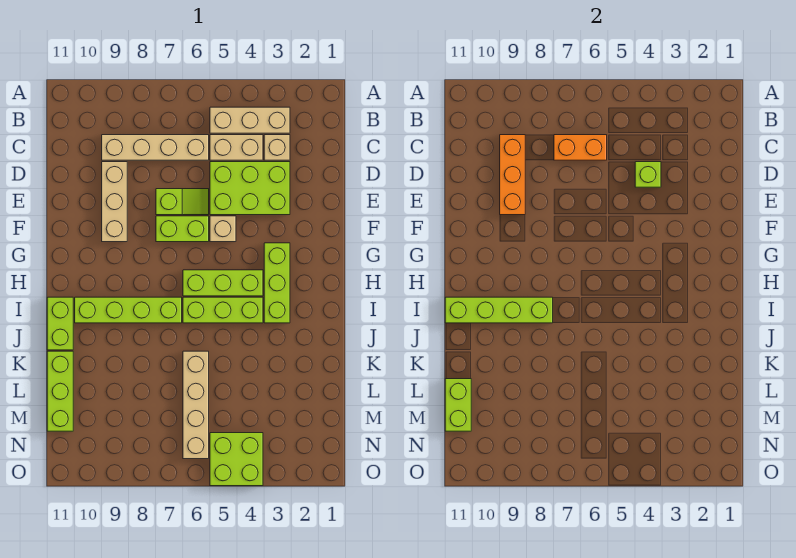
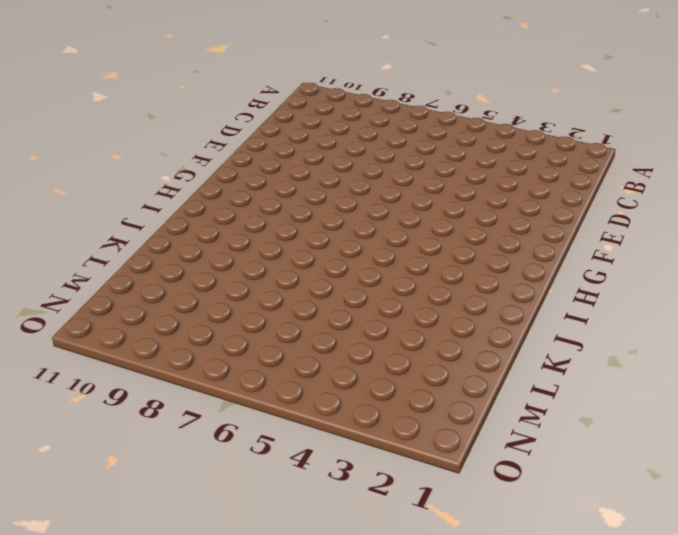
none -> tan 1x3 brick [210,107,290,133]
none -> tan 1x1 brick [264,135,290,160]
none -> tan 1x2 brick [210,135,263,160]

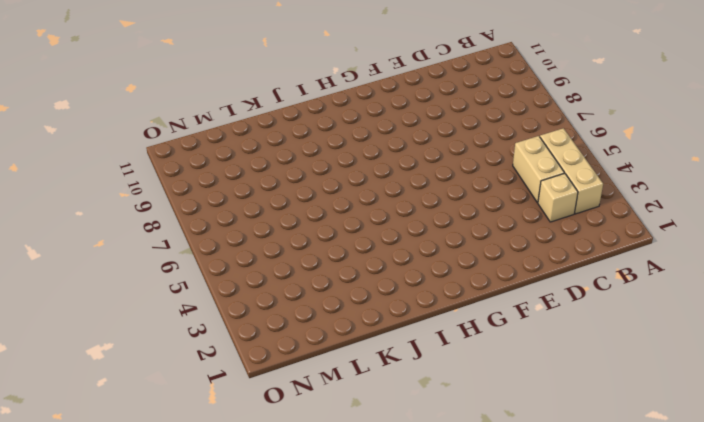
none -> tan 1x4 brick [102,135,209,160]
none -> lime 2x3 brick [210,162,290,215]
none -> tan 1x3 brick [102,162,127,242]

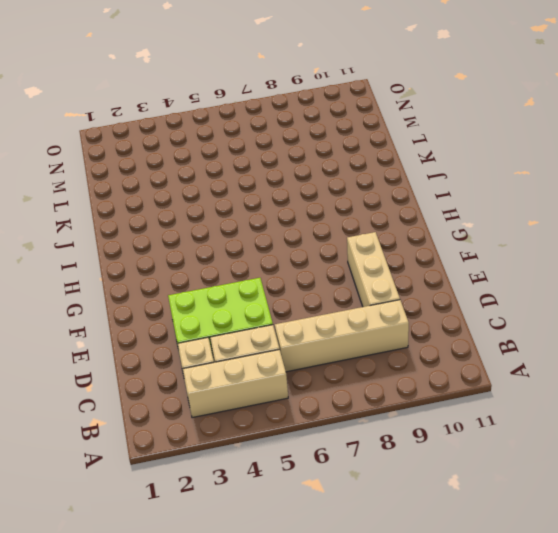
none -> lime 1x2 slope [156,189,209,215]
none -> tan 1x1 brick [210,216,236,242]
none -> lime 1x2 brick [156,216,209,242]

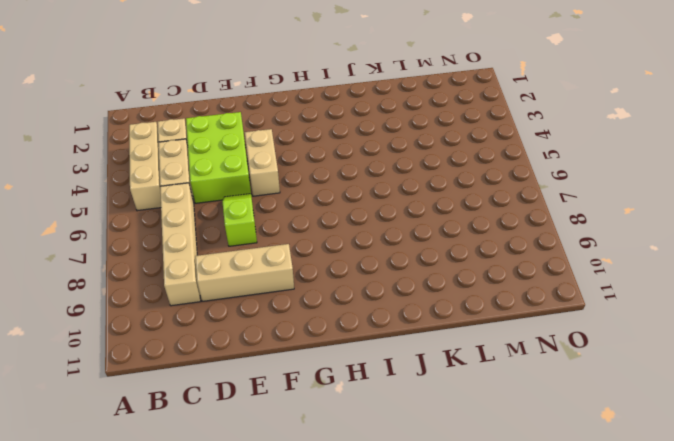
tan 1x2 brick [245,129,280,196] -> tan 1x1 brick [210,216,236,242]
none -> lime 1x2 brick [156,216,209,242]
none -> lime 1x3 brick [264,243,290,323]
none -> lime 1x3 brick [183,270,263,296]

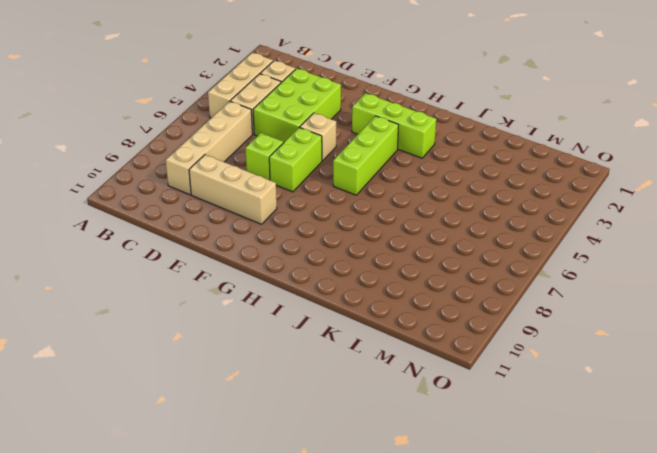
none -> lime 1x3 brick [183,297,263,323]
none -> lime 1x4 brick [75,297,182,323]
none -> lime 1x2 brick [47,297,73,350]

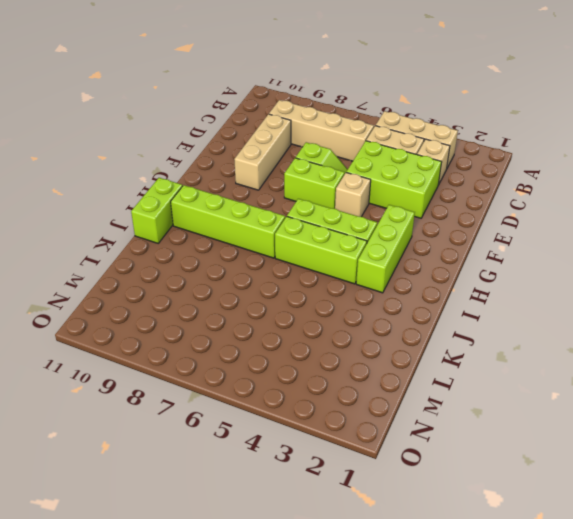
none -> tan 1x4 brick [183,351,209,459]
none -> lime 1x3 brick [47,351,73,431]
none -> lime 2x2 brick [210,433,263,486]

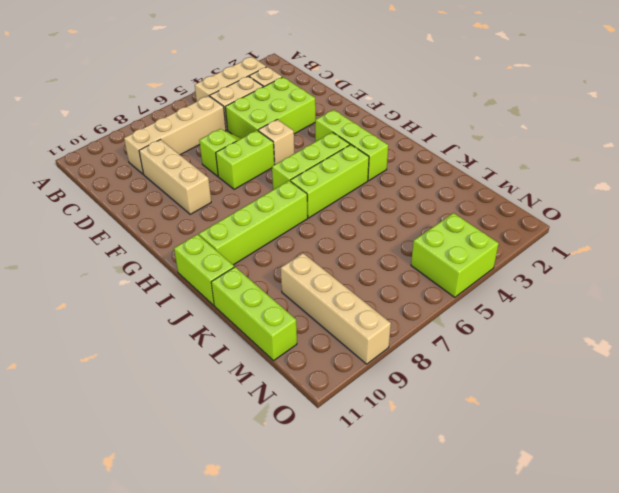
tan 1x4 brick [281,253,391,364] -> tan 1x4 brick moved to [183,351,209,459]
none -> orange 1x2 brick [554,135,607,160]
none -> orange 1x3 brick [500,135,525,215]
none -> lime 1x1 brick [635,162,661,187]

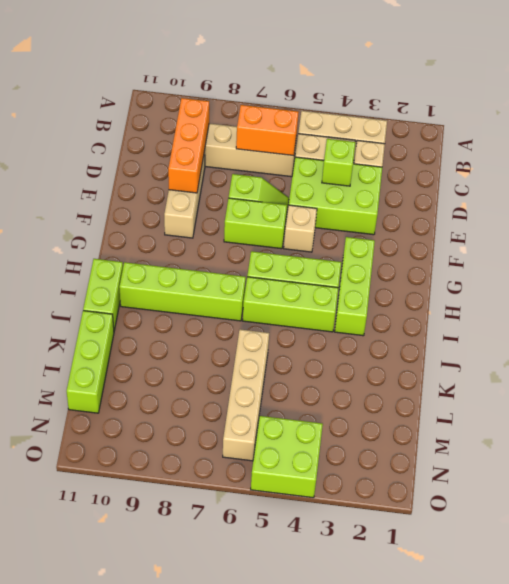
none -> lime 1x4 brick [445,297,553,323]
none -> lime 1x2 brick [445,379,471,431]

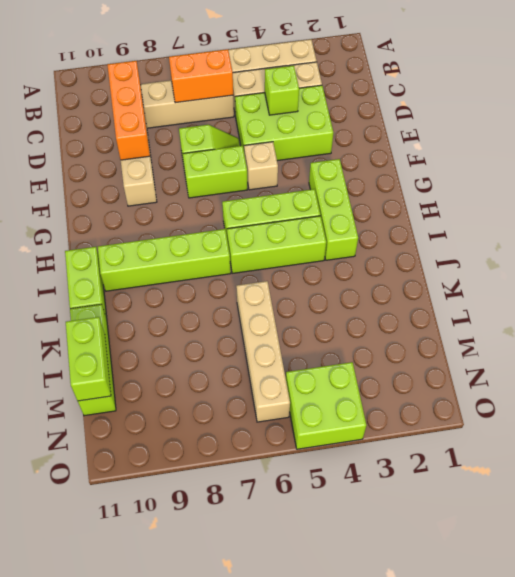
none -> lime 1x4 brick [445,297,553,323]

